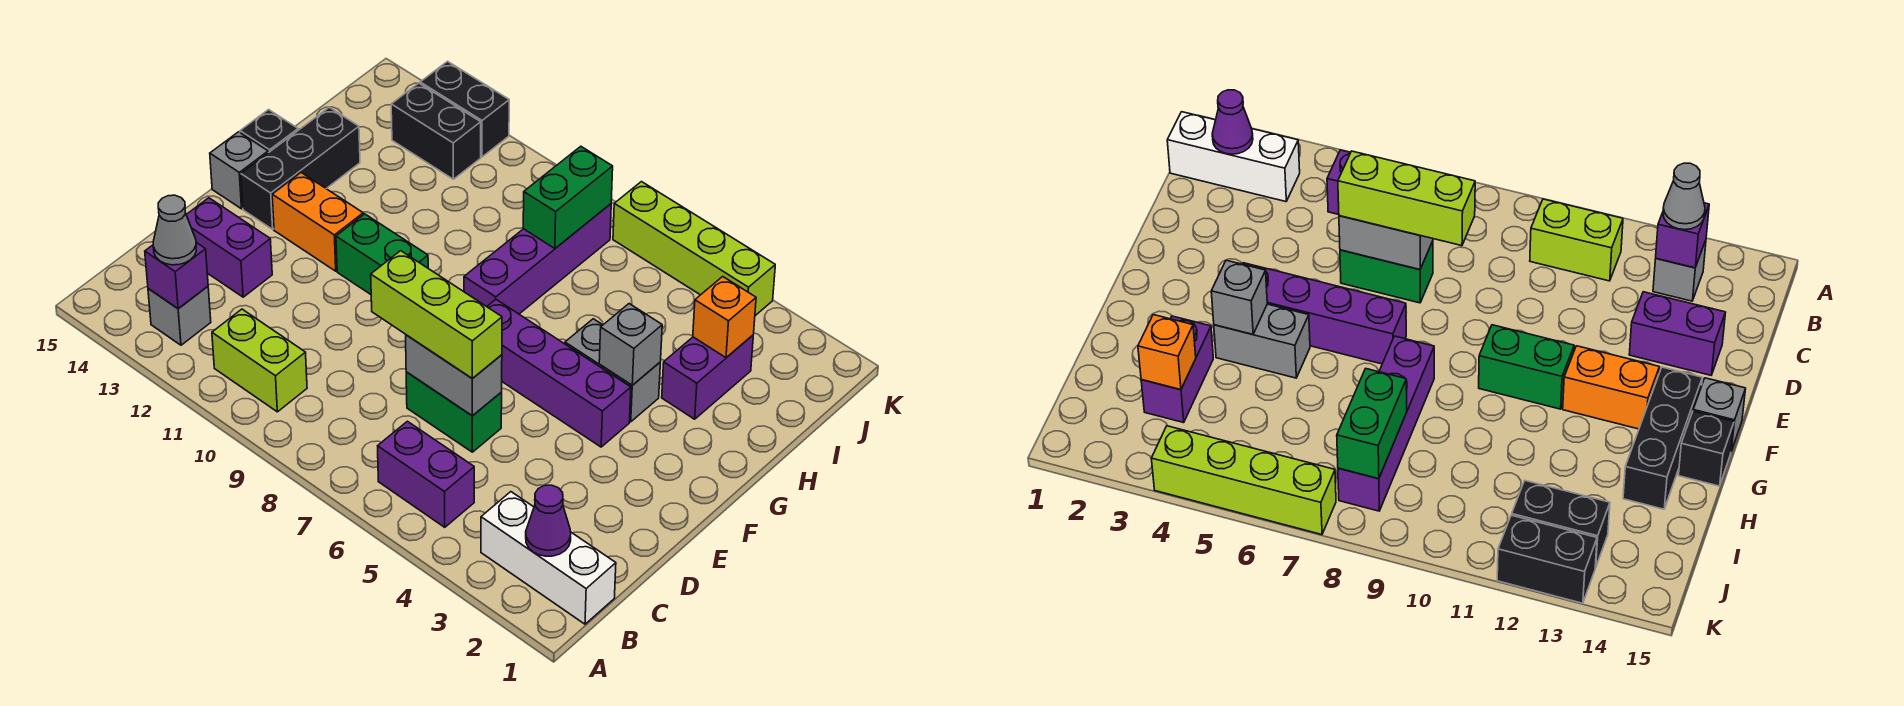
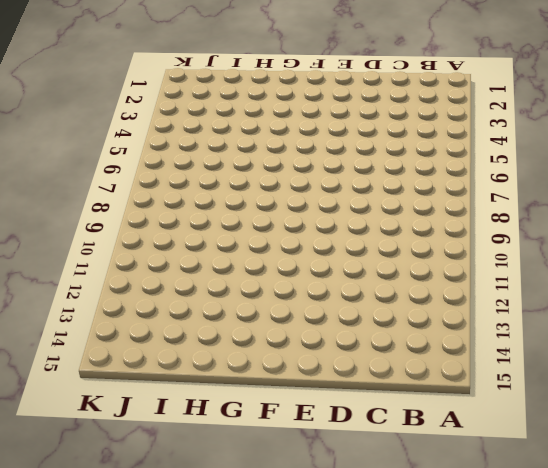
none -> white 1x3 brick [481,492,616,624]
none -> purple 1x2 brick [378,421,474,527]
none -> lime 1x2 brick [212,309,307,412]

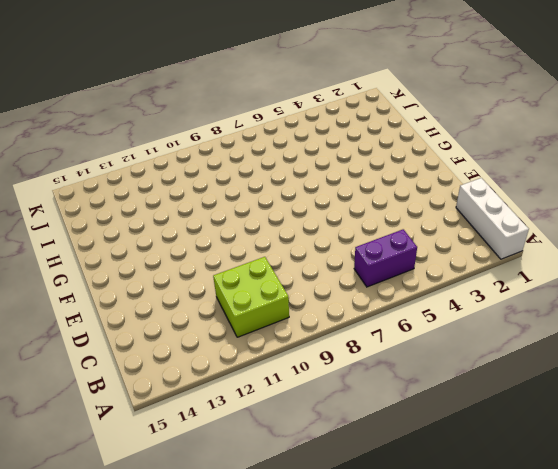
white 1x3 brick [456,178,529,259] -> white 1x3 brick turned to [481,492,616,624]
lime 2x2 brick [213,257,289,337] -> lime 1x2 brick [212,309,307,412]
none -> grey 1x1 brick [148,286,211,345]
none -> green 1x2 brick [406,372,502,452]
none -> purple 1x2 brick [186,198,272,297]

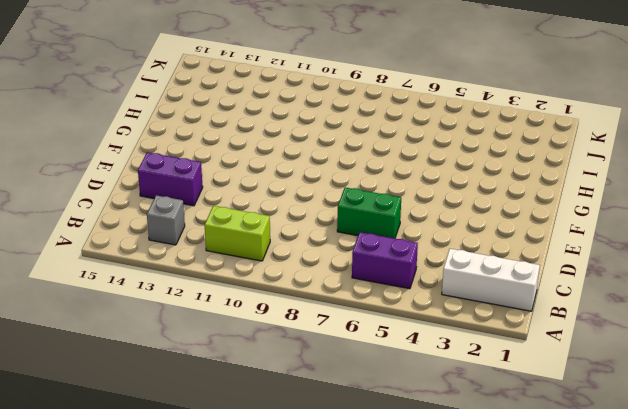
none -> purple 1x4 brick [487,300,631,447]
none -> green 1x2 brick [336,214,428,294]
none -> orange 1x2 brick [272,173,363,271]

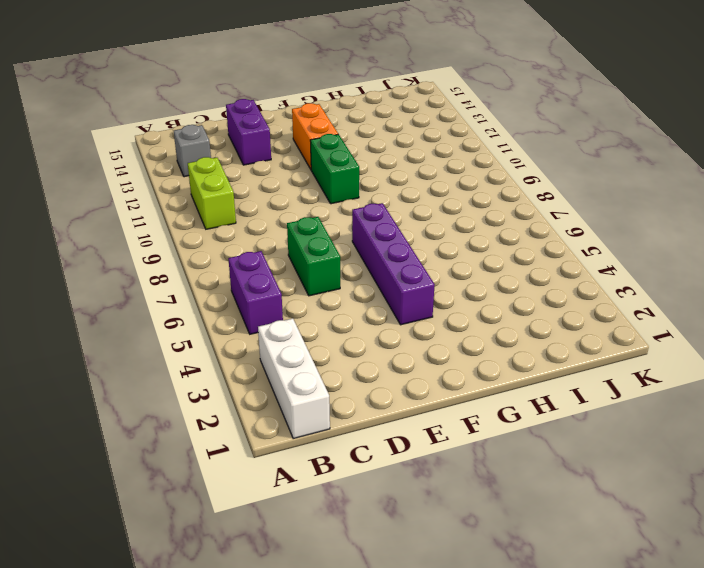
none -> black 1x3 brick [241,107,360,229]
none -> grey 1x1 brick [210,132,268,209]
none -> grey 1x2 brick [565,319,660,422]

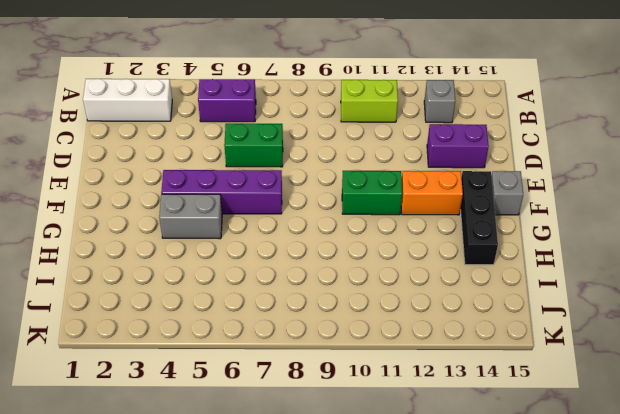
none -> purple 1x4 brick [464,204,611,314]
none -> black 1x1 brick [240,110,298,153]
none -> purple 1x2 brick [662,335,753,419]

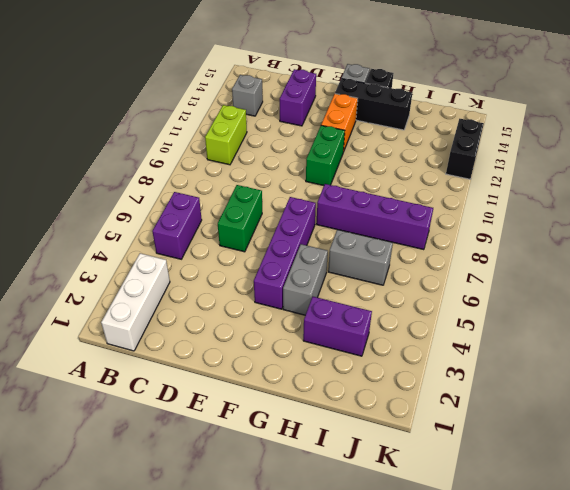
grey 1x2 brick [328,230,393,285] -> grey 1x2 brick turned to [406,335,502,416]
none -> black 1x2 brick [391,83,481,179]
none -> lime 1x4 brick [613,182,775,316]
none -> purple 1x1 cone [526,485,571,556]

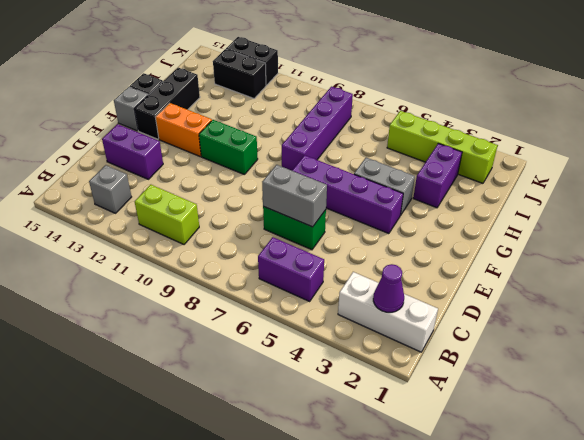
lime 1x4 brick [387,111,498,183] -> lime 1x4 brick moved to [613,182,775,316]
none -> purple 1x1 brick [145,243,208,309]
none -> grey 1x1 brick [599,304,662,385]
none -> orange 1x1 brick [693,277,756,358]

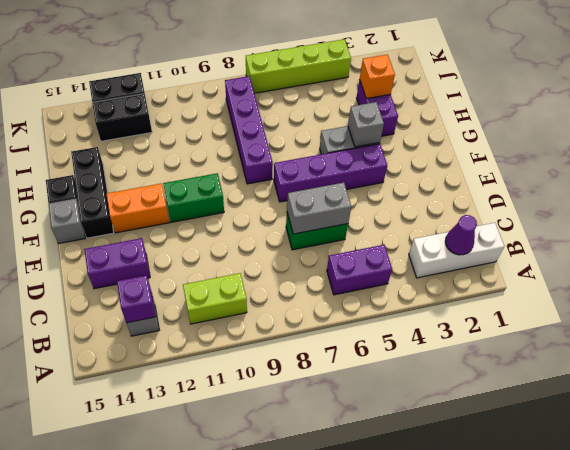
none -> green 1x2 brick [523,146,613,249]
none -> grey 1x1 cone [153,195,196,265]
none -> lime 1x3 brick [371,251,502,379]

